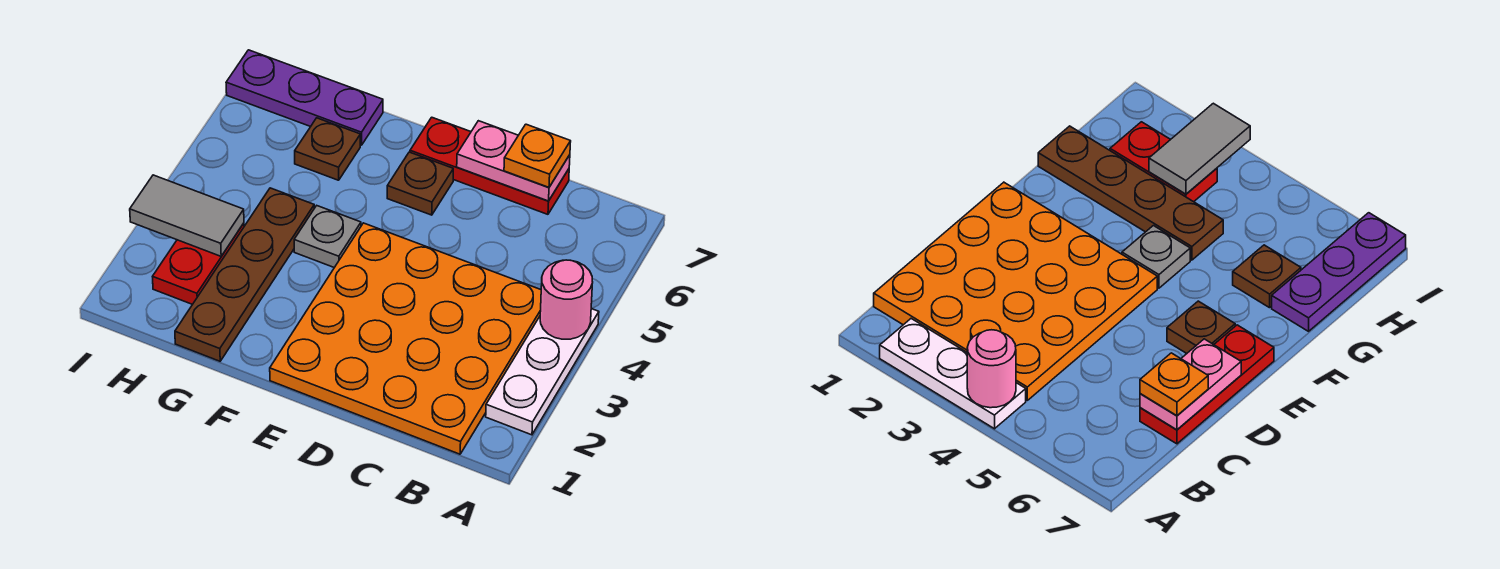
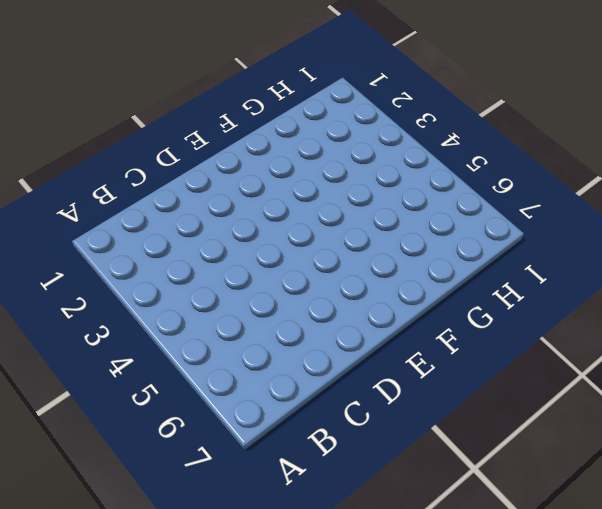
none -> white 1x3 plate [486,309,599,435]
none -> orange 4x4 plate [270,223,541,454]
none -> red 1x3 plate [410,117,569,214]

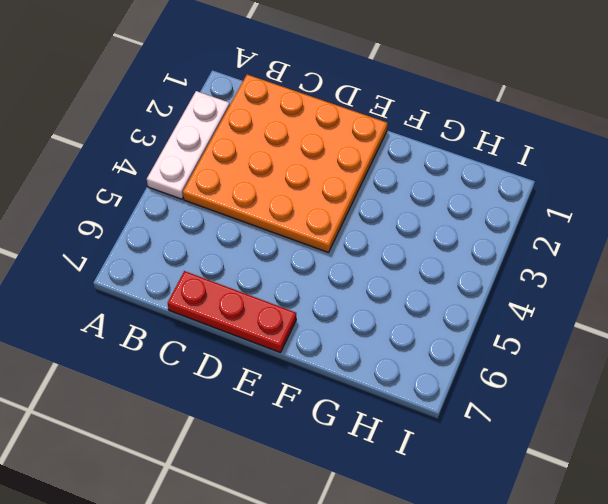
none -> brown 1x1 plate [387,152,453,215]
none -> grey 1x1 plate [294,206,361,268]
none -> brown 1x4 plate [175,188,314,361]

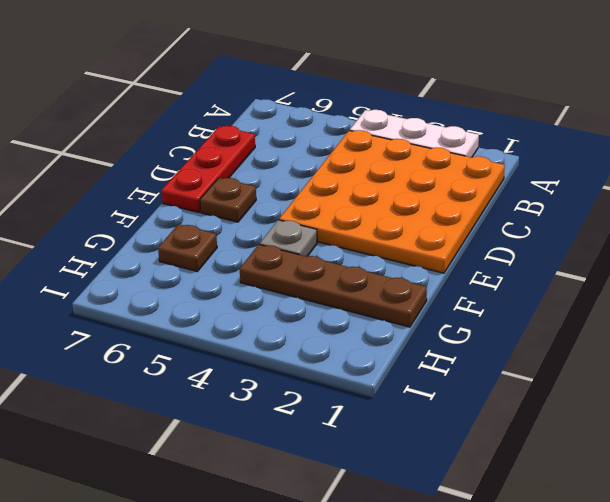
none -> purple 1x3 plate [226,50,383,145]
none -> red 1x2 plate [153,223,244,304]
none -> pink 1x1 round brick [540,260,593,339]

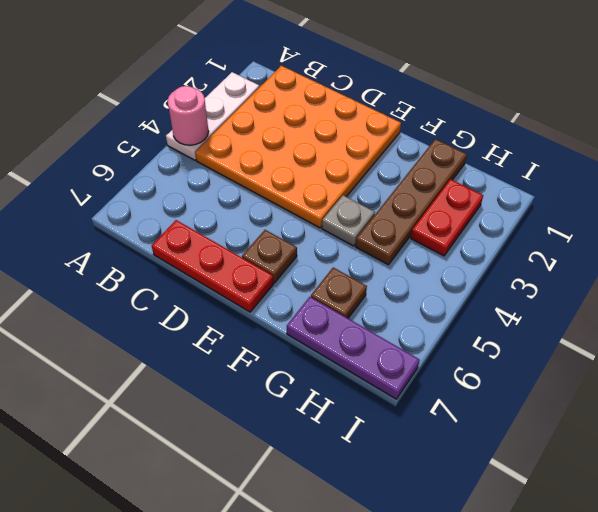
none -> pink 1x2 plate [457,121,570,201]
none -> grey 1x2 tile [130,175,244,256]
none -> orange 1x1 plate [504,124,571,187]

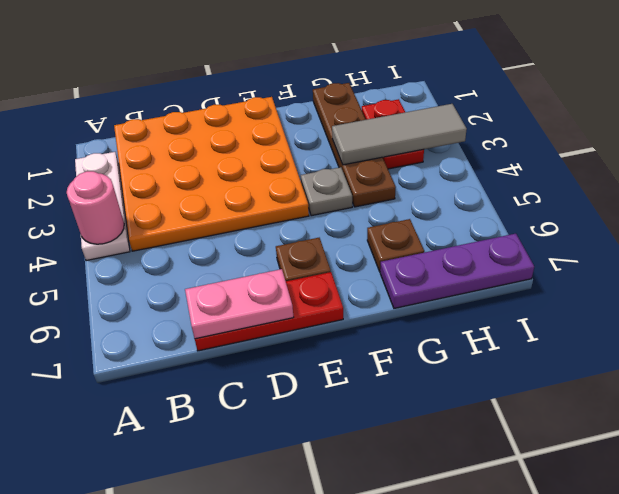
grey 1x3 tile [332,104,467,165] -> grey 1x2 tile [130,175,244,256]
none -> orange 1x1 plate [504,124,571,187]

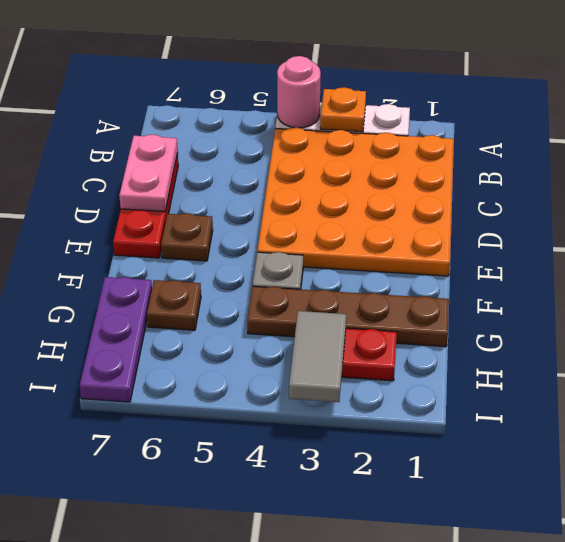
orange 1x1 plate [320,87,366,132] -> orange 1x1 plate moved to [504,124,571,187]

